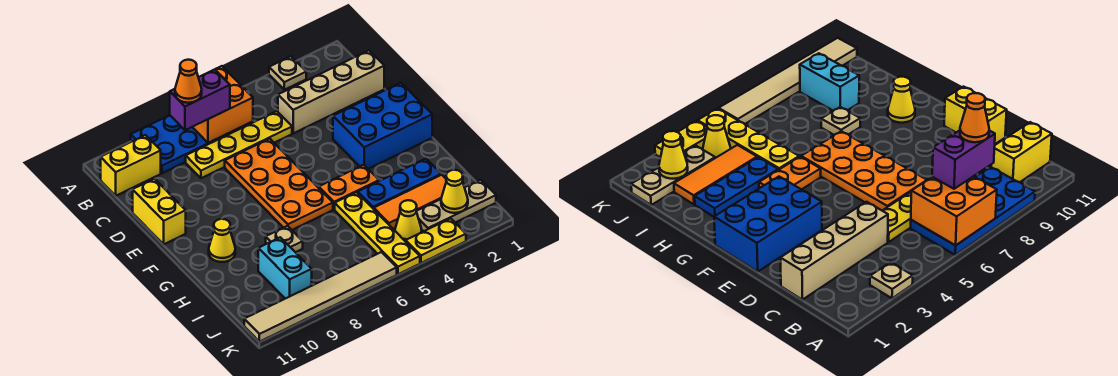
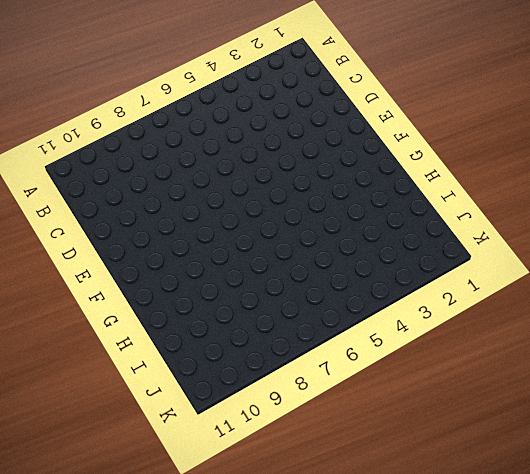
none -> tan 1x1 plate [269,56,306,90]
none -> blue 2x4 plate [131,115,253,173]
none -> yellow 1x2 brick [101,135,161,196]

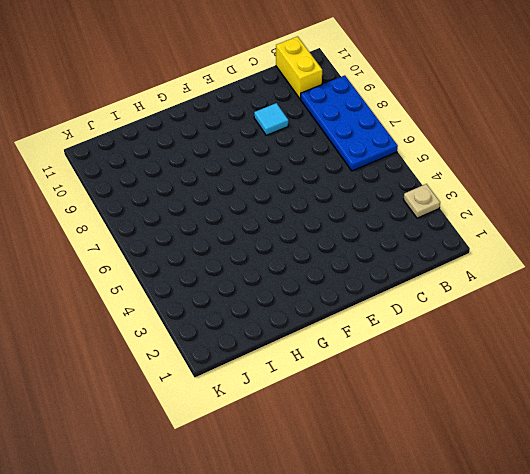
cyan 1x1 tile [254,103,288,135] -> none
none -> tan 1x4 brick [278,50,384,133]
none -> yellow 1x4 plate [186,111,292,178]
none -> orange 2x4 plate [225,139,333,230]

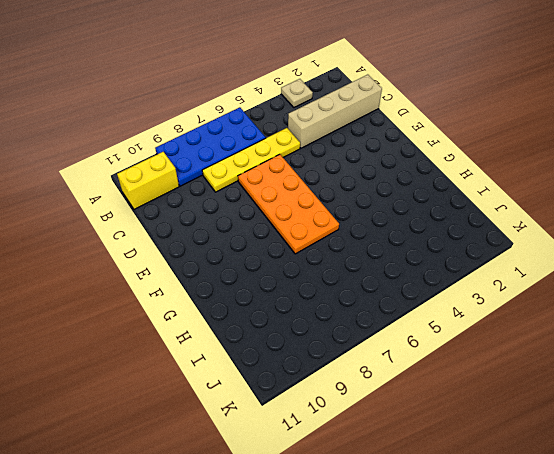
none -> yellow 1x2 brick [133,179,186,244]
none -> blue 2x3 brick [333,83,432,169]
none -> orange 1x2 plate [319,165,379,209]

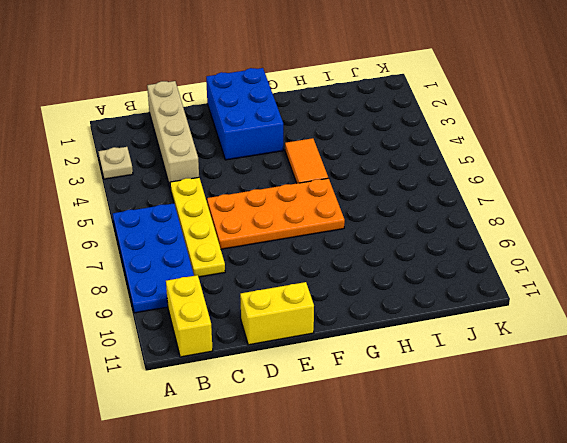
orange 1x2 tile [285,138,328,183] -> orange 1x2 plate [319,165,379,209]
none -> yellow 1x1 cone [209,219,235,262]
none -> blue 1x3 plate [358,159,441,209]
none -> yellow 1x4 plate [335,192,420,274]

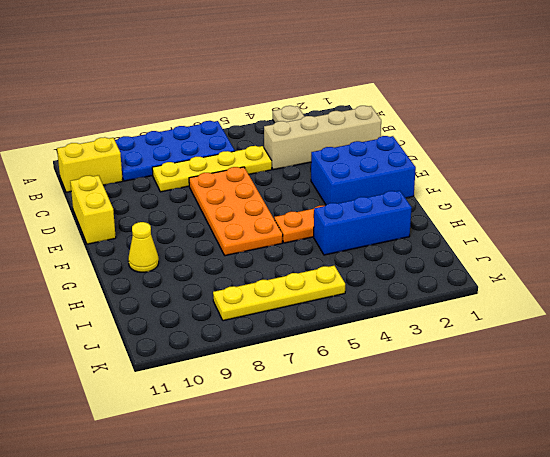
blue 1x3 brick [314,191,412,255] -> blue 1x3 plate [358,159,441,209]
yellow 1x4 plate [213,266,345,321] -> yellow 1x4 plate turned to [335,192,420,274]
none -> tan 1x1 plate [266,226,303,252]
none -> orange 1x3 tile [374,175,446,229]
none -> cyan 1x2 brick [258,237,312,299]

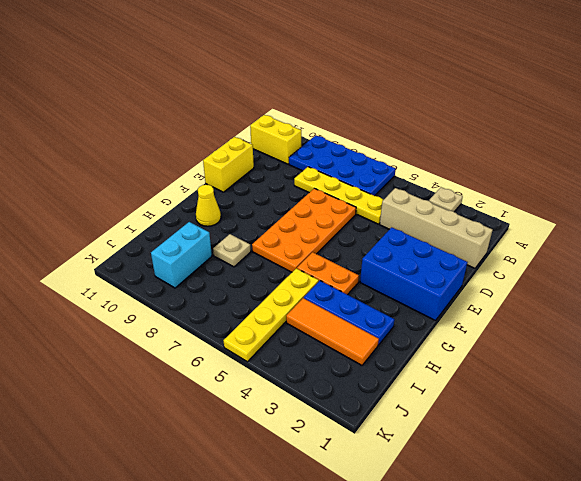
none -> tan 1x3 plate [416,180,496,231]
none -> yellow 1x1 cone [395,200,422,242]
none -> yellow 1x2 plate [406,218,466,263]

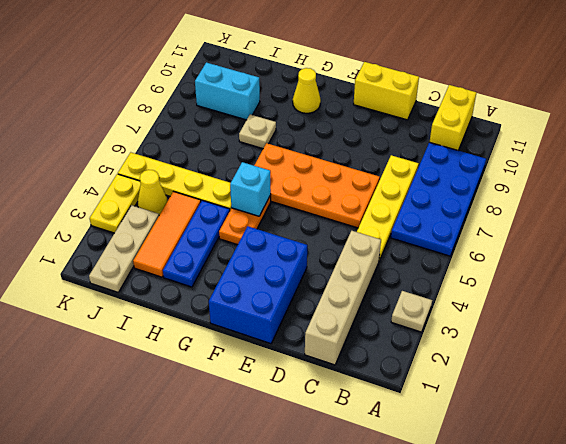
cyan 1x1 brick [230,162,271,216] -> none
none -> tan 1x6 tile [244,252,397,342]
none -> orange 2x2 brick [193,66,253,143]
none -> yellow 1x1 cone [441,170,468,213]

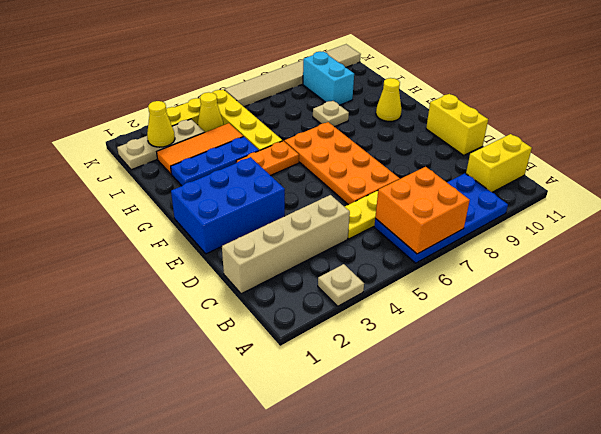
none -> purple 1x2 brick [170,69,230,130]
none -> orange 1x1 cone [175,60,202,103]

